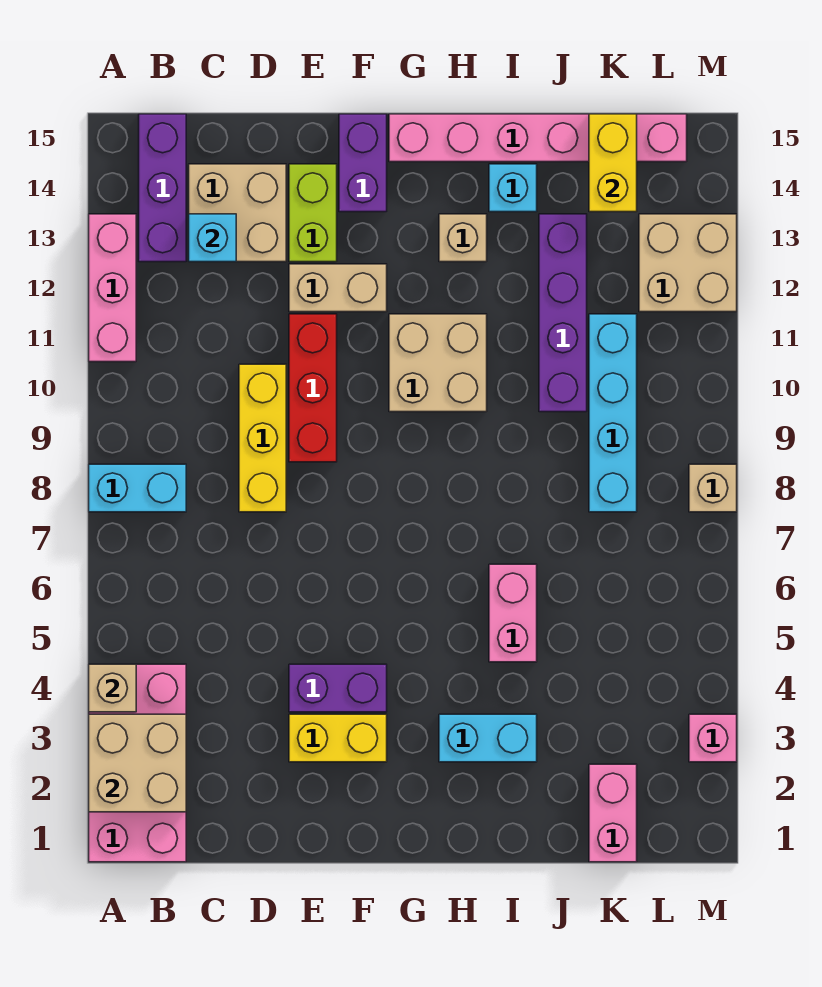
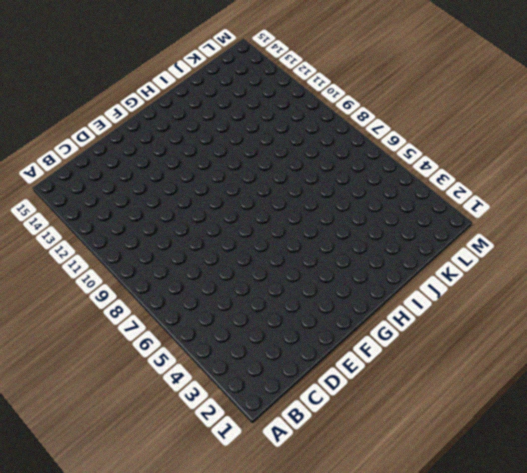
none -> pink 2x4 brick [89,664,186,862]
none -> cyan 1x2 brick [89,464,186,512]
none -> pink 1x3 brick [89,214,136,362]

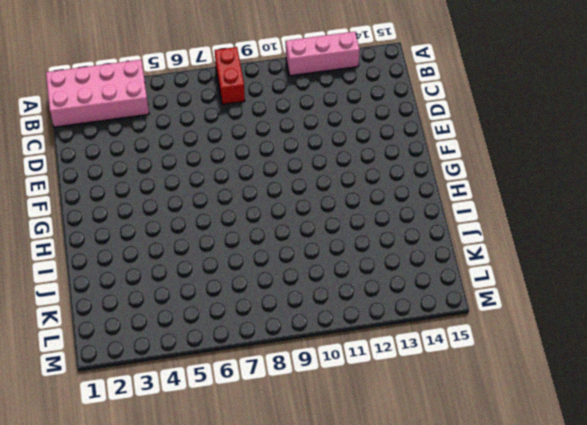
red 1x2 brick [215,47,245,104] -> cyan 1x2 brick [89,464,186,512]
none -> purple 1x3 brick [139,114,186,262]
none -> tan 2x2 brick [189,164,286,262]
none -> yellow 1x3 brick [239,364,286,512]

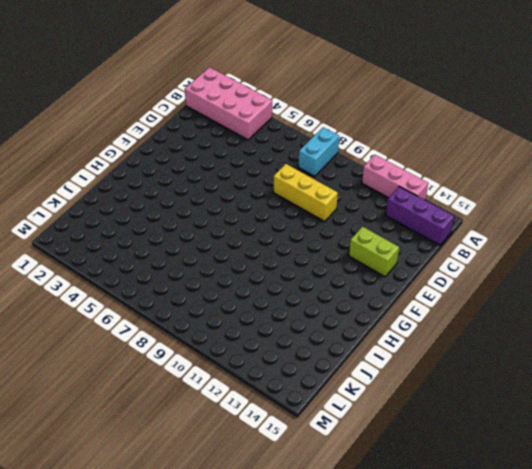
none -> tan 2x2 brick [189,164,286,262]
none -> yellow 1x2 brick [289,714,387,762]
none -> purple 1x2 brick [289,664,387,712]

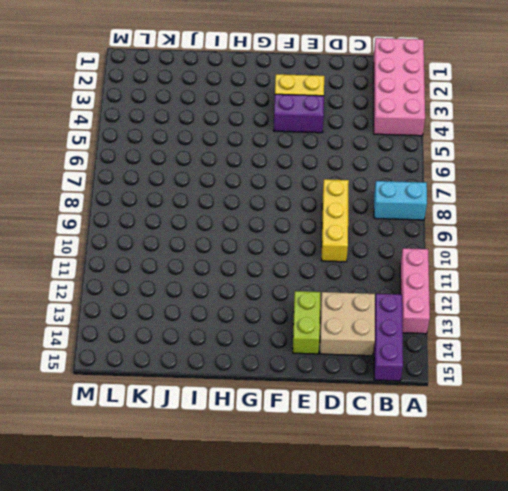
none -> red 1x3 brick [289,314,337,462]
none -> tan 1x2 brick [289,264,387,312]
none -> purple 1x2 brick [339,114,387,212]

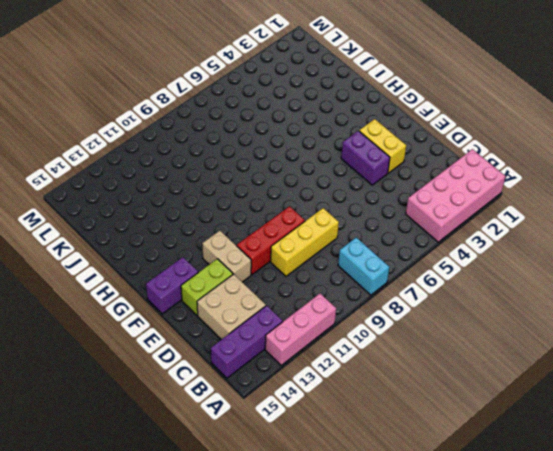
none -> tan 2x2 brick [389,314,487,412]
none -> pink 1x6 brick [389,114,687,162]
none -> cyan 1x2 brick [439,714,537,762]

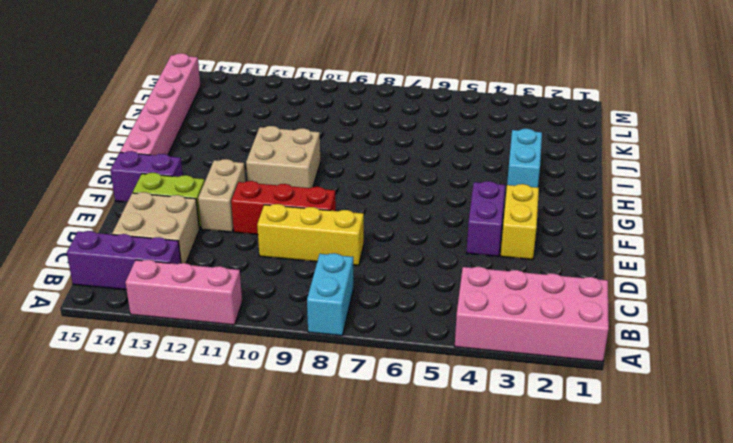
none -> tan 1x1 brick [439,214,487,262]
none -> pink 1x2 brick [489,564,537,662]
none -> cyan 1x1 brick [489,164,537,212]

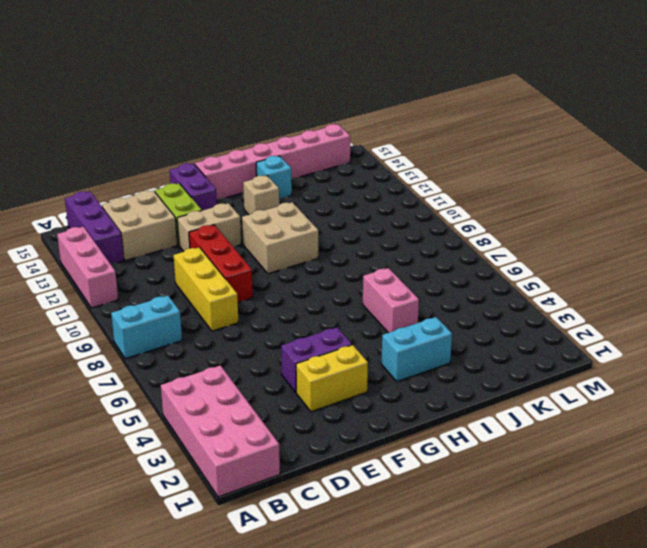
none -> purple 1x4 brick [539,214,587,412]
none -> pink 1x2 brick [589,764,637,862]
none -> cyan 1x4 brick [589,314,637,512]

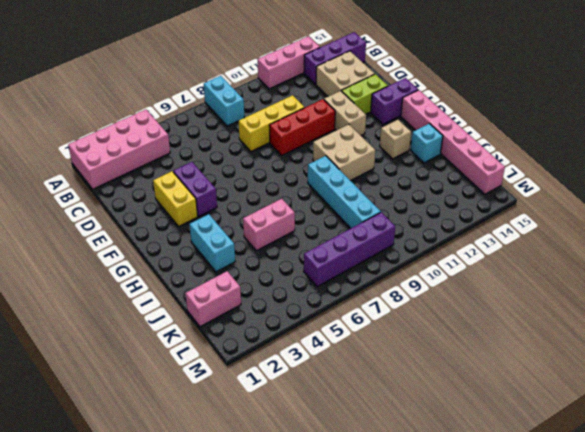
cyan 1x4 brick [308,156,381,228] -> cyan 1x4 brick turned to [589,314,637,512]
purple 1x4 brick [304,212,395,287] -> purple 1x4 brick moved to [539,214,587,412]
none -> tan 2x2 brick [639,214,737,312]
none -> pink 1x1 brick [689,714,737,762]
none -> tan 1x1 brick [689,464,737,512]

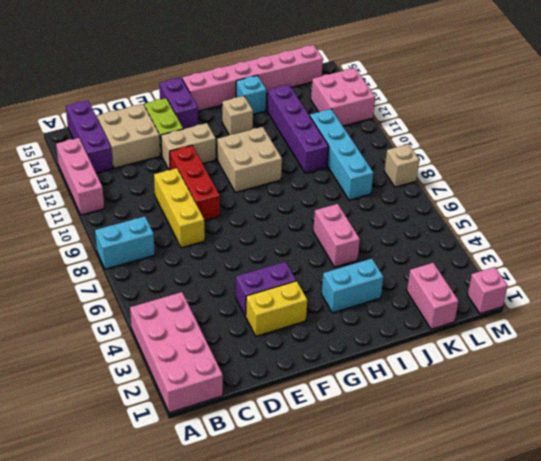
pink 2x2 brick [311,68,375,126] -> tan 2x2 brick [639,214,737,312]
pink 1x1 brick [468,267,508,314] -> pink 1x1 brick moved to [689,714,737,762]
none -> tan 2x2 brick [89,714,186,812]
none -> tan 1x1 brick [89,664,136,712]
none -> cyan 1x1 brick [189,214,236,262]

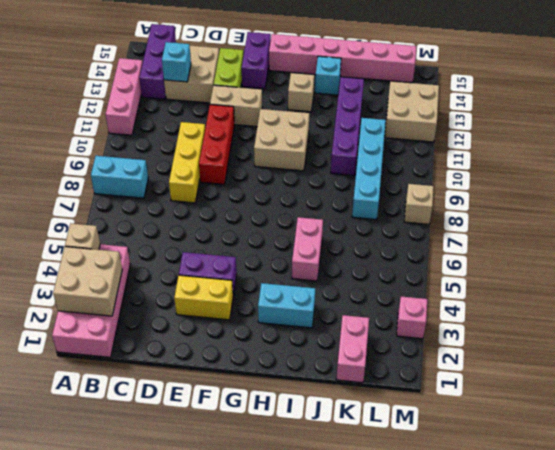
none -> yellow 1x2 brick [589,114,637,212]

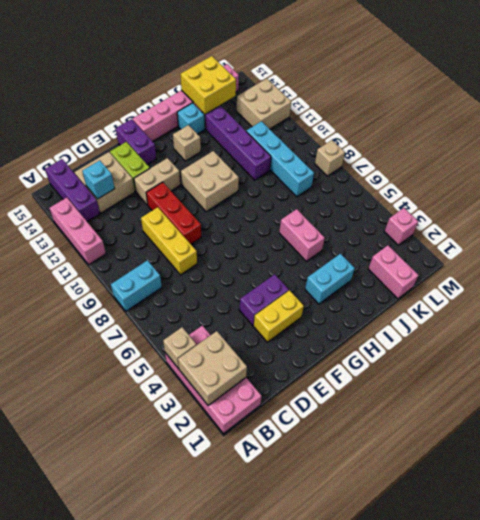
yellow 2x2 brick [180,56,236,114] -> yellow 1x2 brick [589,114,637,212]

